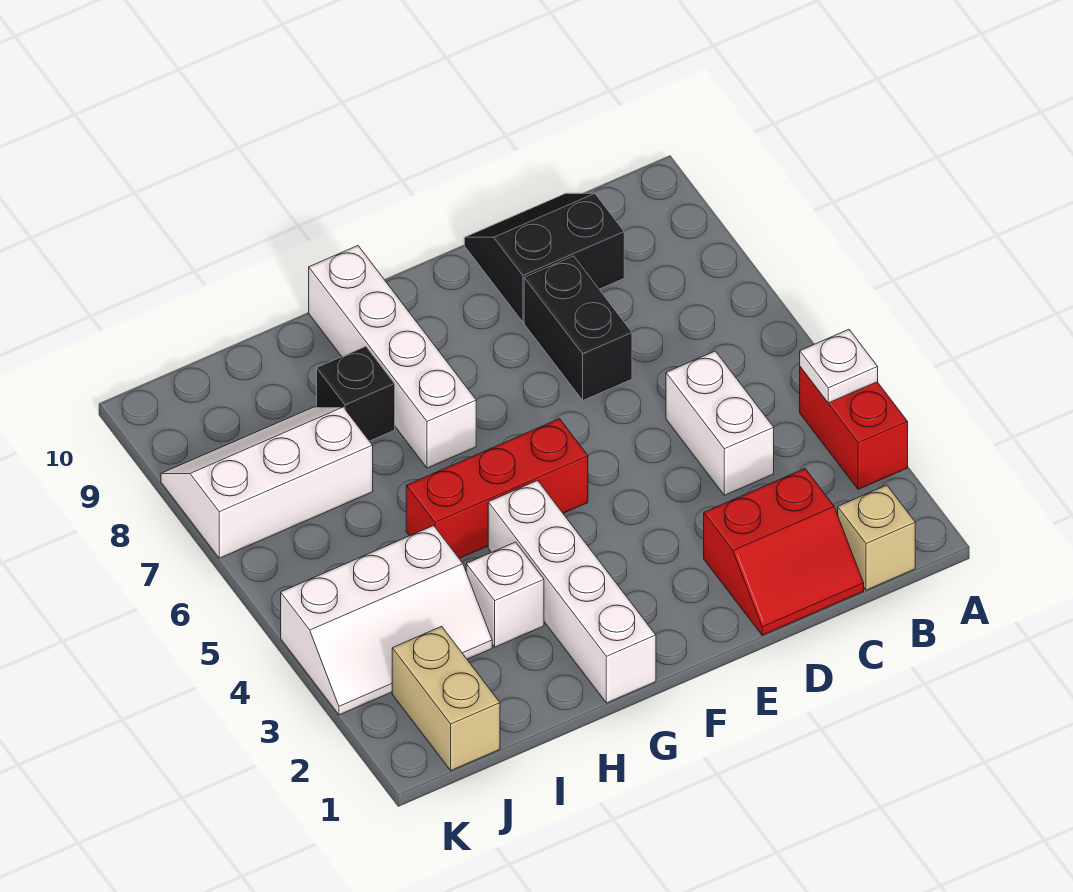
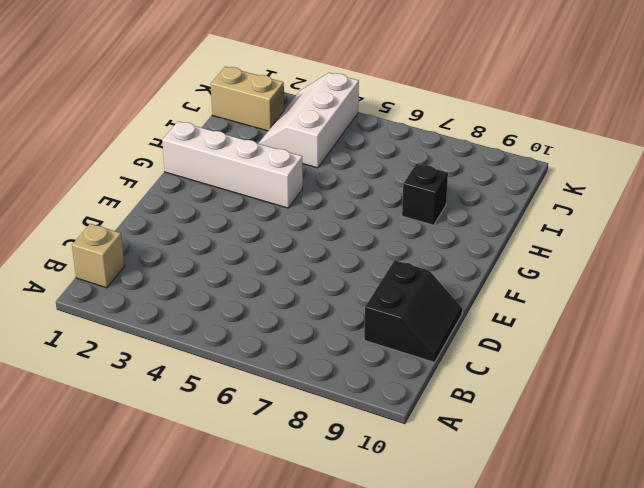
none -> red 1x2 brick [800,367,908,489]
none -> red 2x2 slope [704,469,864,635]
none -> white 1x2 brick [666,351,774,495]

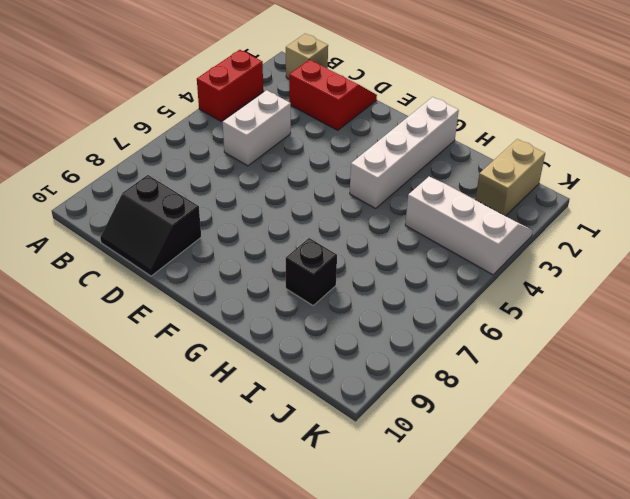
none -> black 1x2 brick [524,256,632,400]
none -> red 1x3 brick [406,419,588,559]
none -> white 1x4 brick [309,246,476,468]

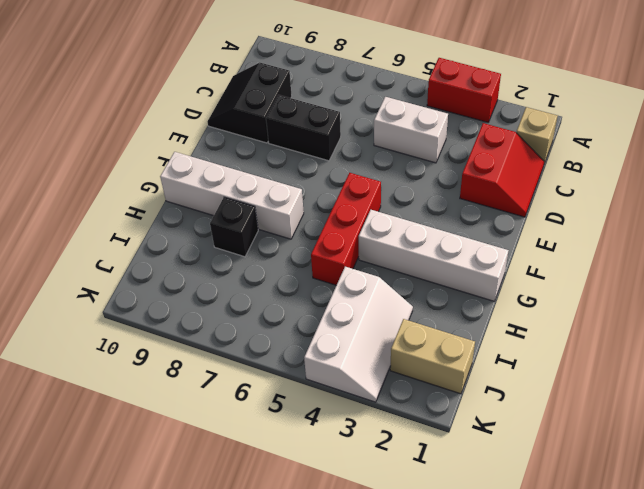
none -> white 1x1 brick [466,542,544,647]
none -> white 2x3 slope [161,407,373,558]
none -> white 1x1 plate [800,330,878,403]

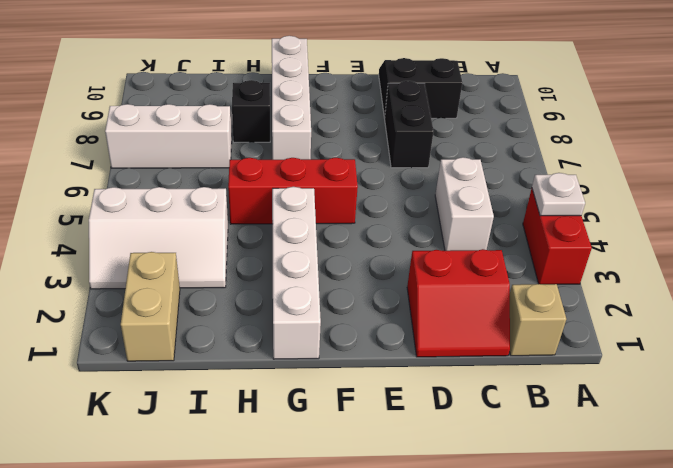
none -> white 1x1 brick [466,542,544,647]

